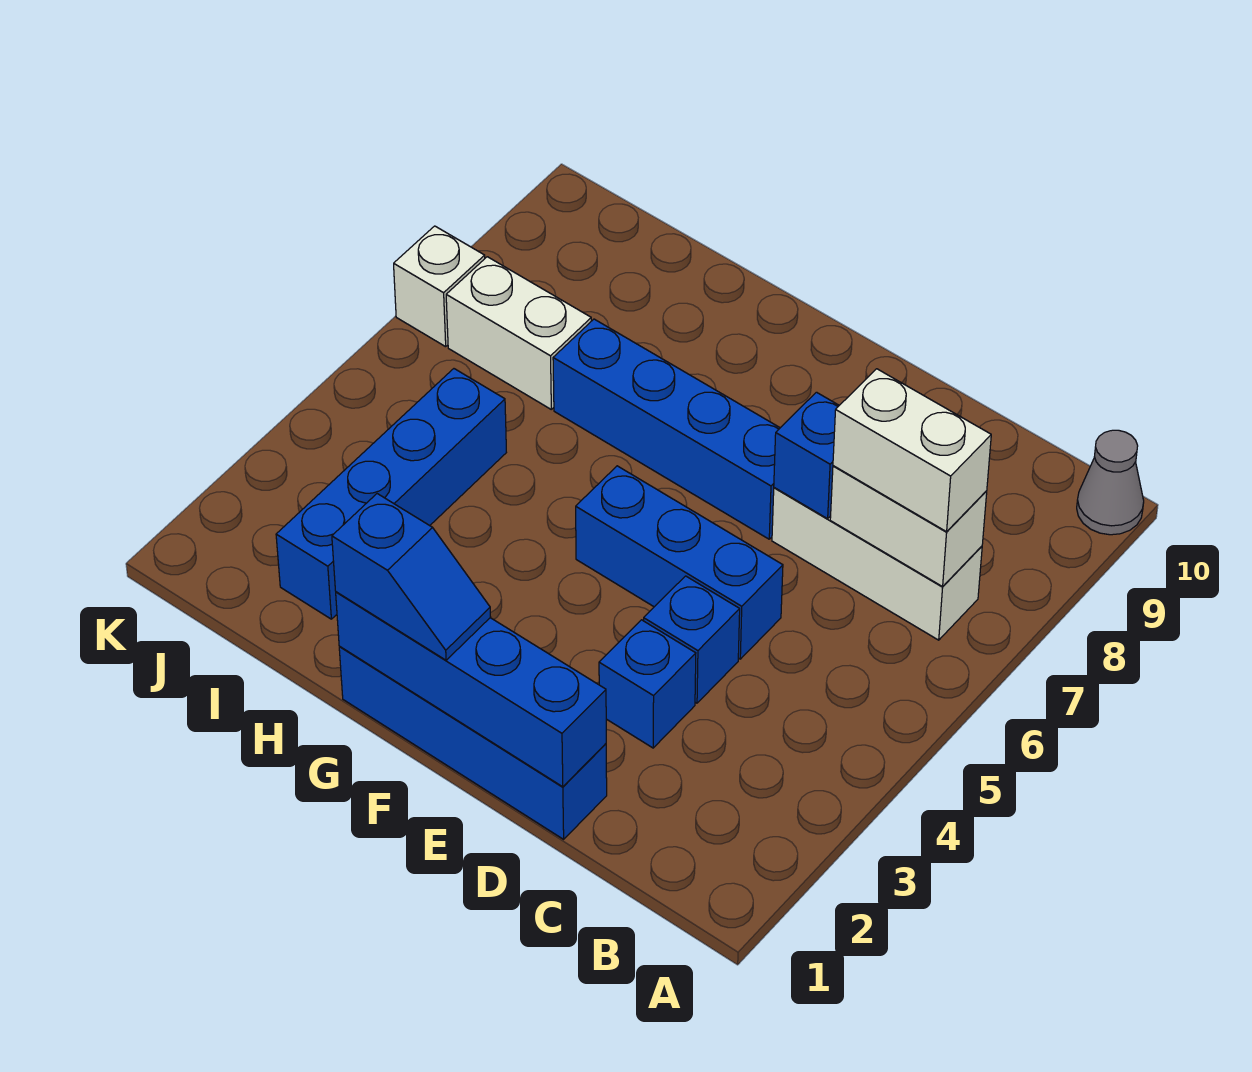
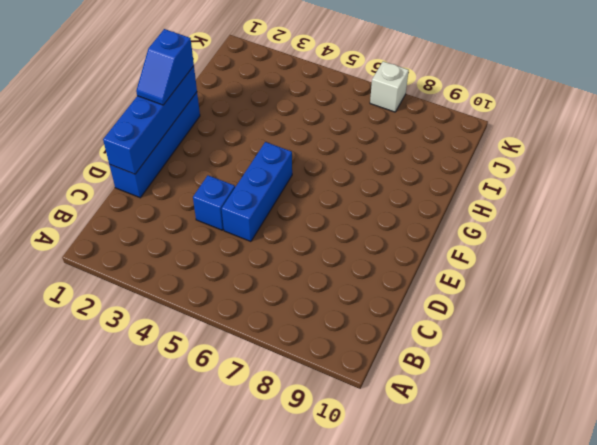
none -> grey 1x1 cone [1077,430,1144,535]
none -> white 1x3 brick [772,488,982,640]
none -> blue 1x1 brick [599,620,696,748]

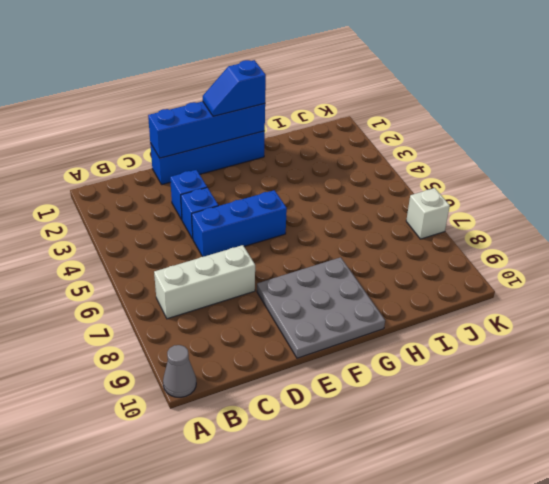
grey 3x3 plate [257,257,385,358] -> none
none -> blue 1x4 brick [553,319,780,539]
none -> blue 1x4 brick [276,369,506,619]
none -> white 1x2 brick [446,257,591,409]

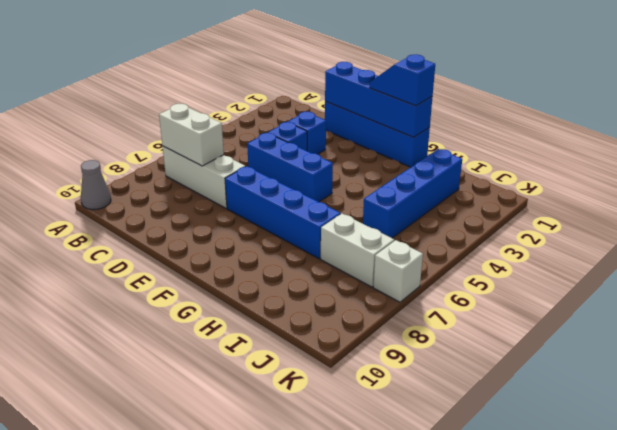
none -> blue 1x1 brick [774,392,839,519]
none -> white 1x2 brick [833,369,991,532]

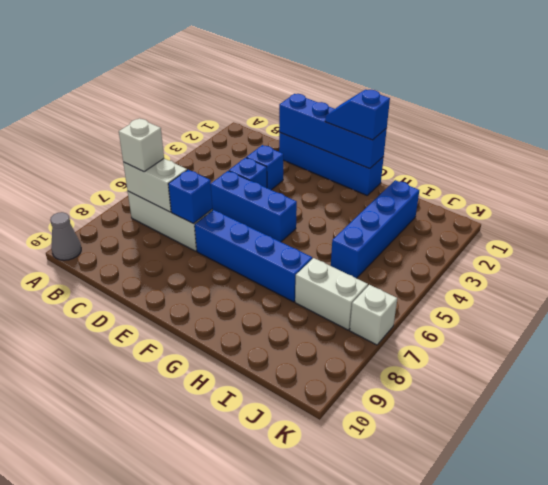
white 1x1 brick [119,118,164,172] -> white 1x2 brick [833,369,991,532]

